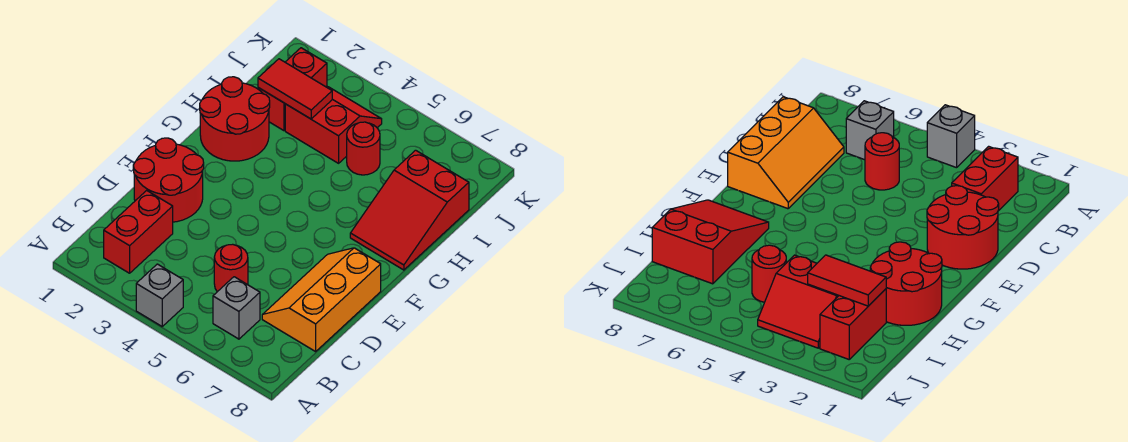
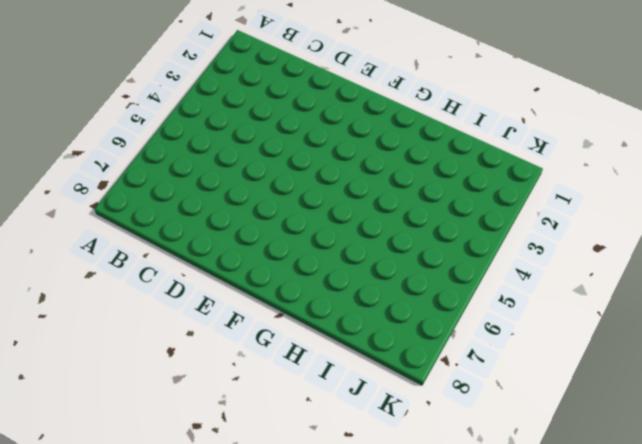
none -> grey 1x1 brick [136,264,183,326]
none -> red 1x2 brick [104,190,173,273]
none -> grey 1x1 brick [213,277,260,339]

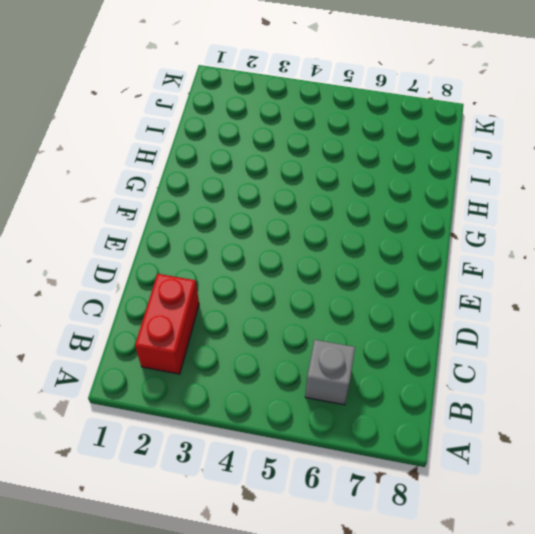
none -> grey 1x1 brick [136,264,183,326]
none -> red 1x1 round brick [214,244,248,292]
none -> orange 2x3 slope [262,248,381,352]

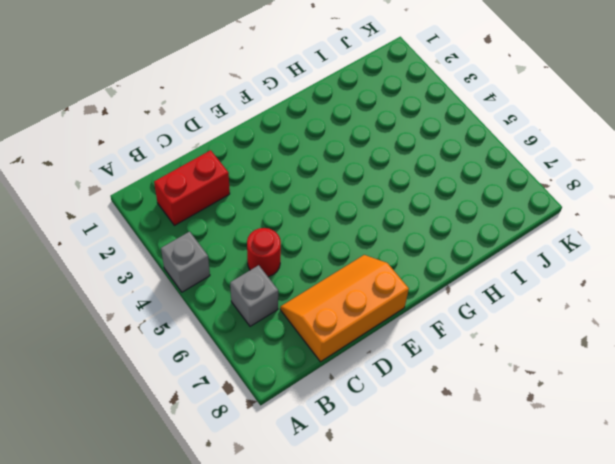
none -> red 2x2 round brick [133,138,204,222]
none -> red 2x2 round brick [200,77,270,161]
none -> red 2x3 slope [350,150,469,270]

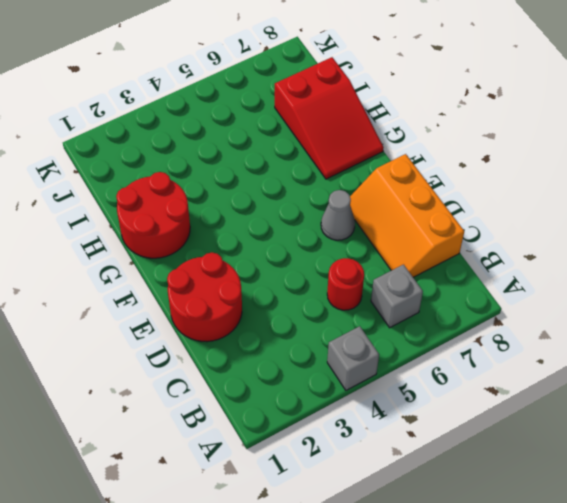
grey 1x1 cone [321,190,355,240] -> none
none -> red 1x2 brick [104,190,173,273]
none -> red 1x2 brick [258,48,327,131]
none -> red 2x2 slope [285,86,382,163]

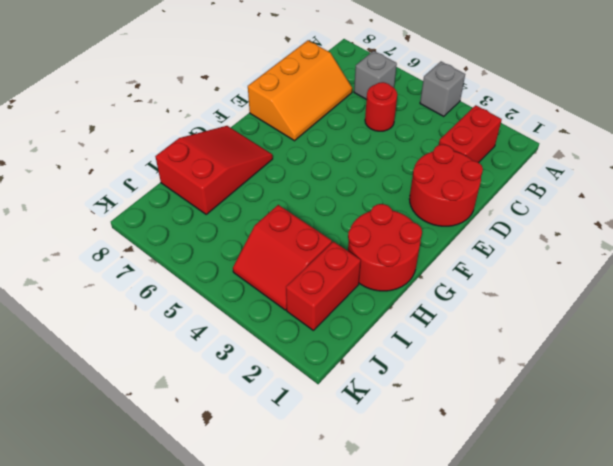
none -> red 1x1 round brick [347,122,380,175]
none -> red 1x2 tile [258,59,332,119]

